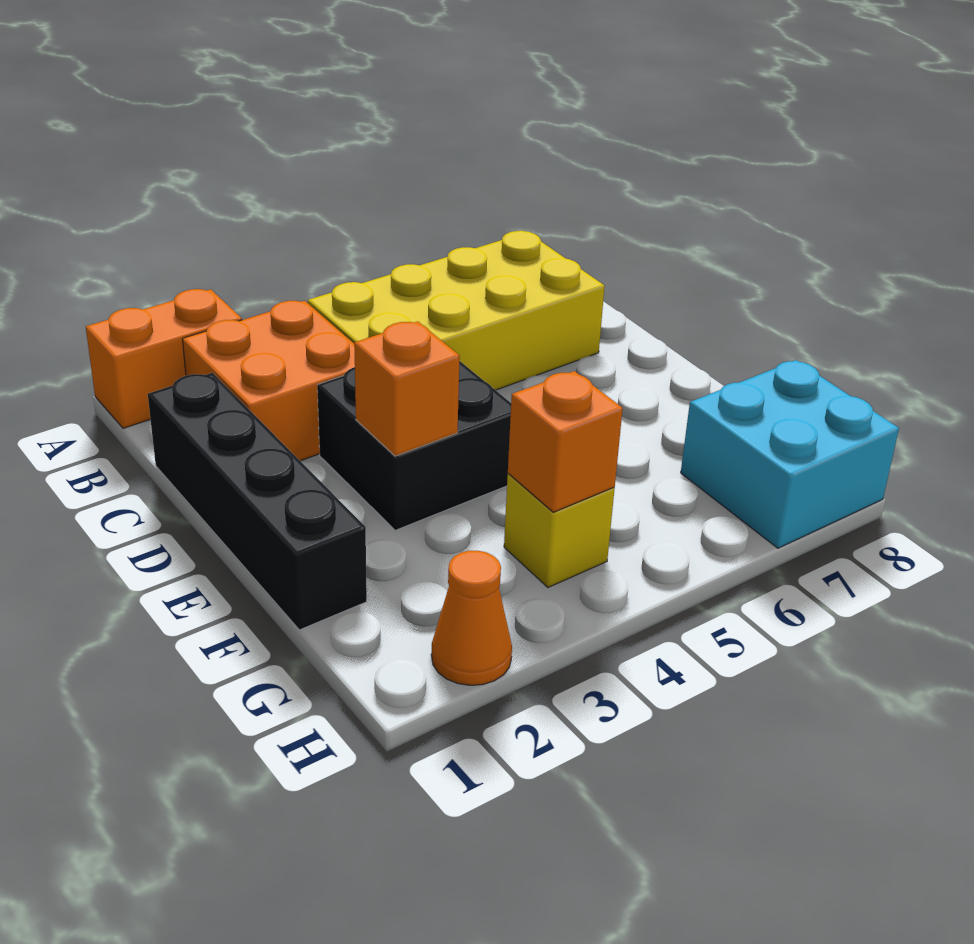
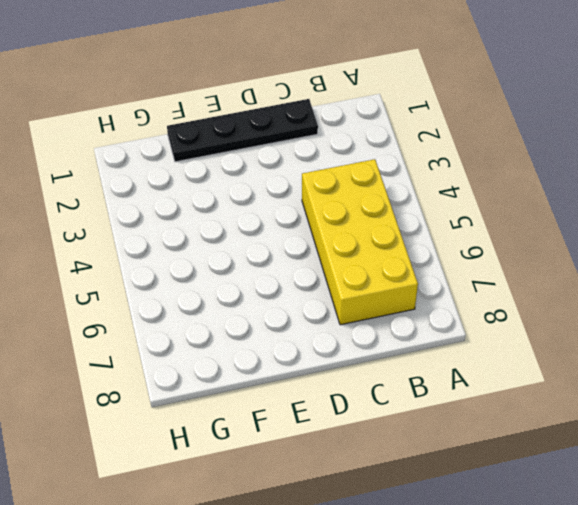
black 1x4 plate [167,99,318,162] -> black 1x4 brick [148,373,367,630]
none -> orange 1x2 brick [86,289,242,428]
none -> orange 2x2 brick [183,301,355,461]

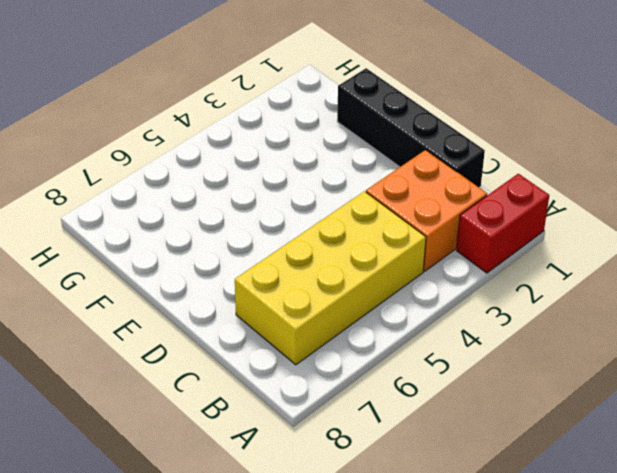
red 1x2 brick [457,174,549,273] -> orange 1x2 brick [86,289,242,428]
none -> black 2x2 brick [317,361,511,530]
none -> yellow 1x1 brick [504,474,615,587]

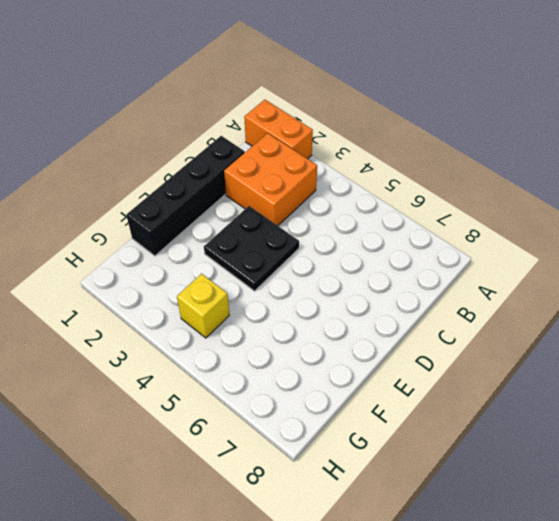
black 2x2 plate [204,206,299,291] -> black 2x2 brick [317,361,511,530]
none -> yellow 2x4 brick [308,231,605,390]
none -> cyan 2x2 brick [681,360,899,548]

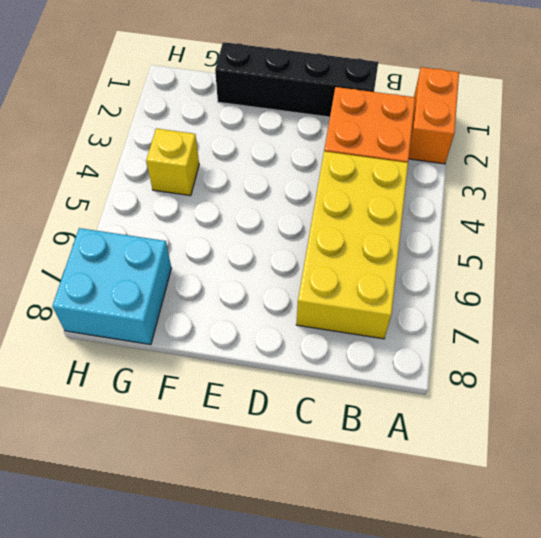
none -> black 2x2 brick [317,361,511,530]
none -> orange 1x1 cone [431,551,512,685]

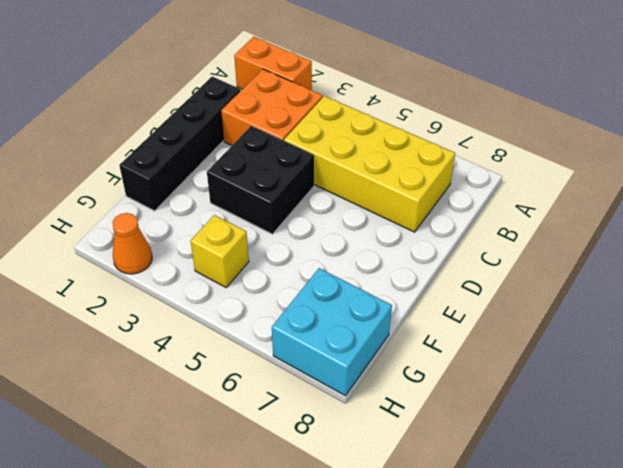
none -> orange 1x1 brick [354,322,460,456]
none -> orange 1x1 brick [508,371,623,512]

